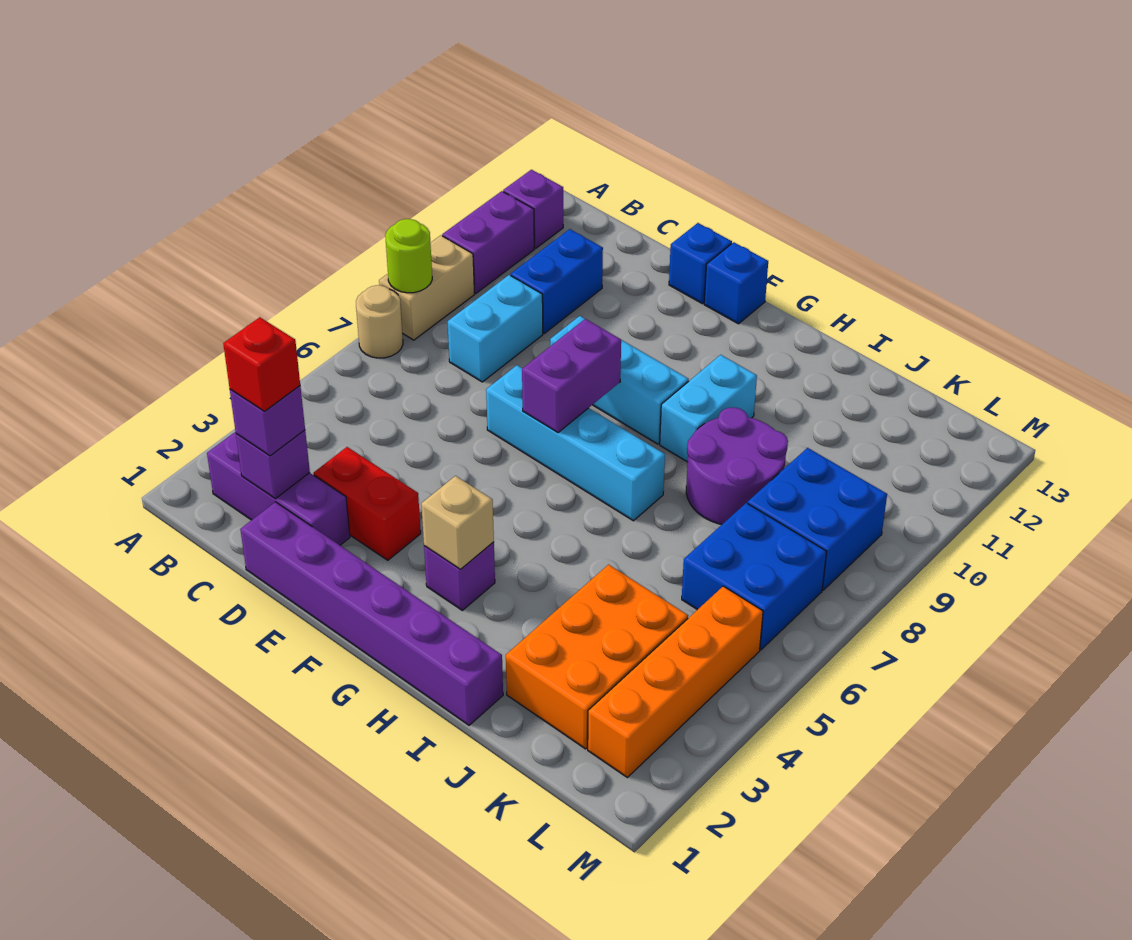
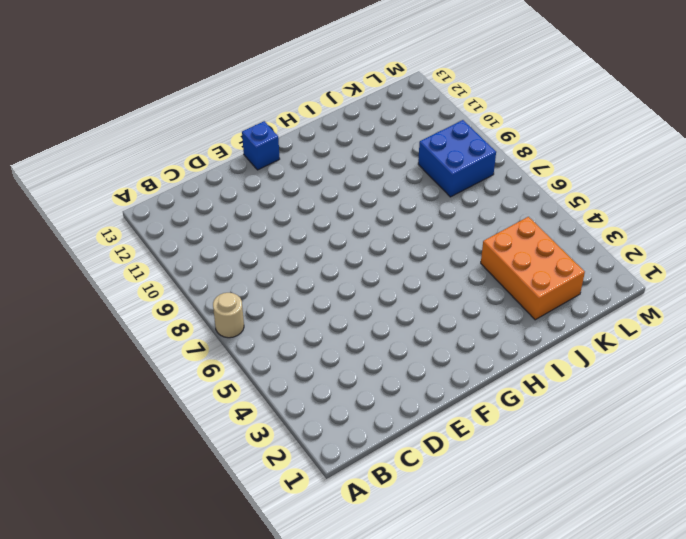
none -> tan 1x2 brick [379,235,475,340]
none -> purple 1x2 brick [442,191,534,293]
none -> purple 1x1 brick [503,170,563,248]

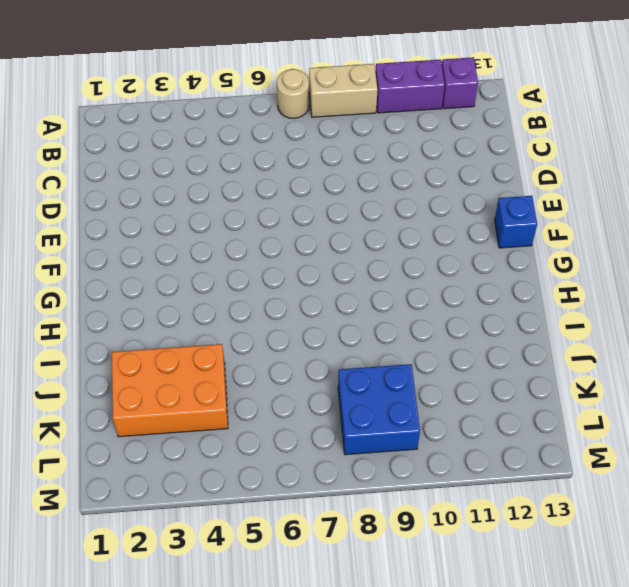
none -> purple 1x3 brick [207,432,350,545]
none -> cyan 1x2 brick [448,275,543,382]
none -> blue 1x2 brick [511,229,603,333]

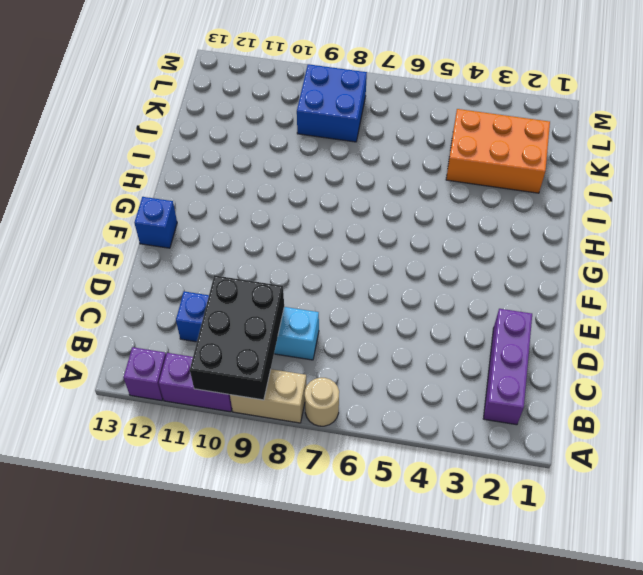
black 2x3 brick [190,275,284,400] -> none
none -> purple 1x6 brick [240,502,503,725]
none -> red 1x2 brick [313,447,421,560]
none -> cyan 1x4 brick [486,365,665,521]

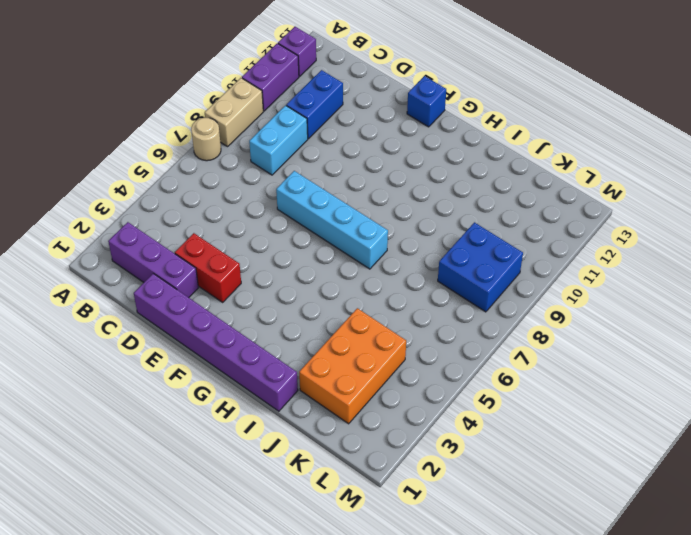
none -> cyan 1x3 brick [550,316,689,444]
none -> blue 1x1 brick [669,223,732,304]
none -> purple 1x1 brick [424,542,495,610]

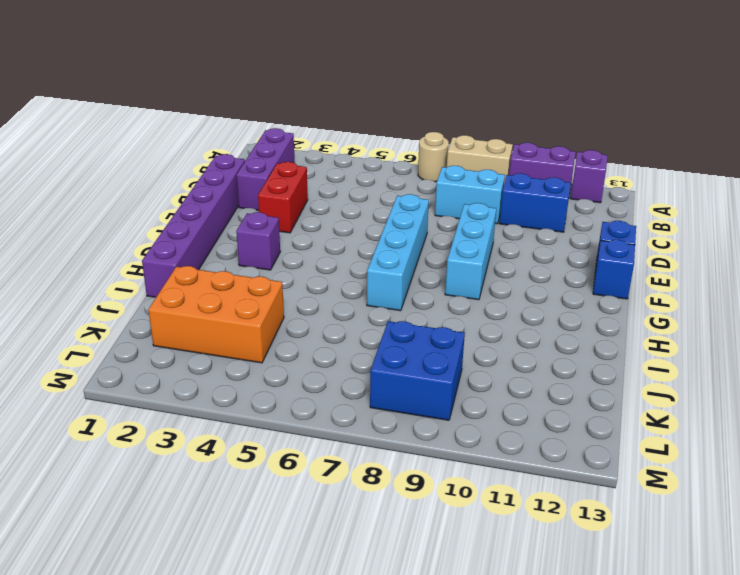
none -> cyan 1x2 brick [660,355,757,462]
none -> purple 2x2 round brick [686,408,788,525]
none -> blue 2x2 brick [682,503,827,650]

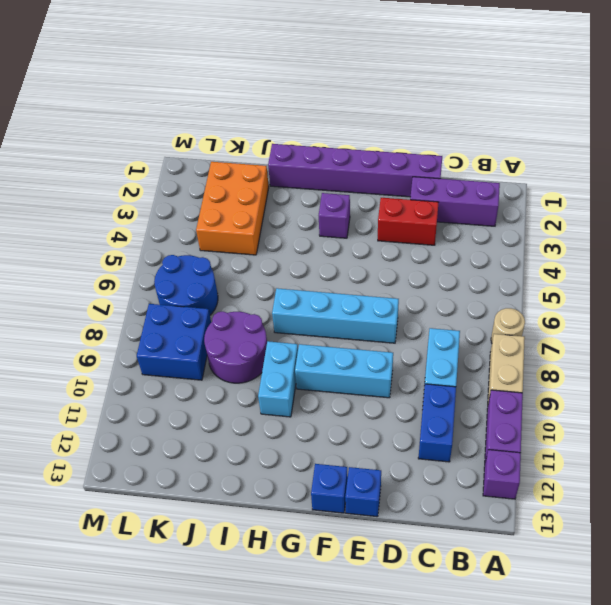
blue 2x2 round brick [154,255,218,315] -> blue 2x2 brick [682,503,827,650]
none -> orange 1x4 brick [588,586,763,777]
none -> lime 1x1 round brick [385,219,432,293]
none -> purple 1x1 brick [236,430,310,499]

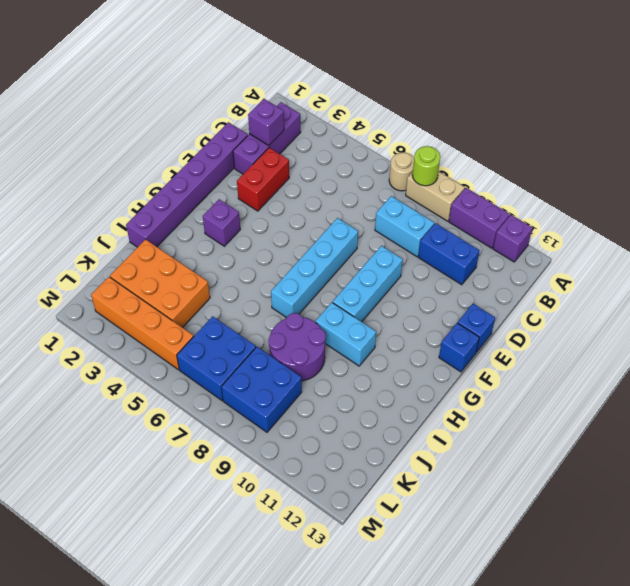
none -> purple 1x2 brick [522,319,621,433]
none -> tan 1x1 brick [421,476,494,570]
none -> purple 1x1 brick [230,386,305,456]

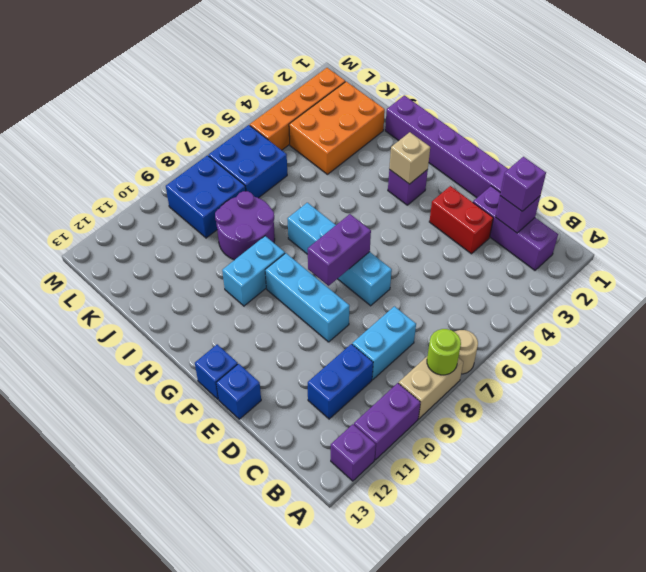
none -> red 1x1 brick [223,317,300,411]

